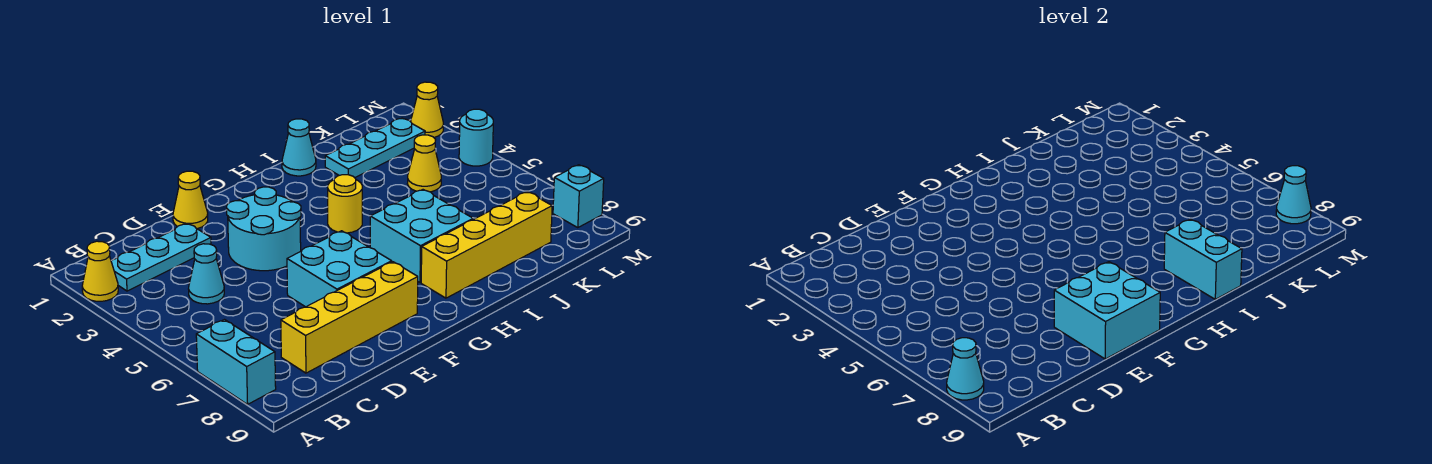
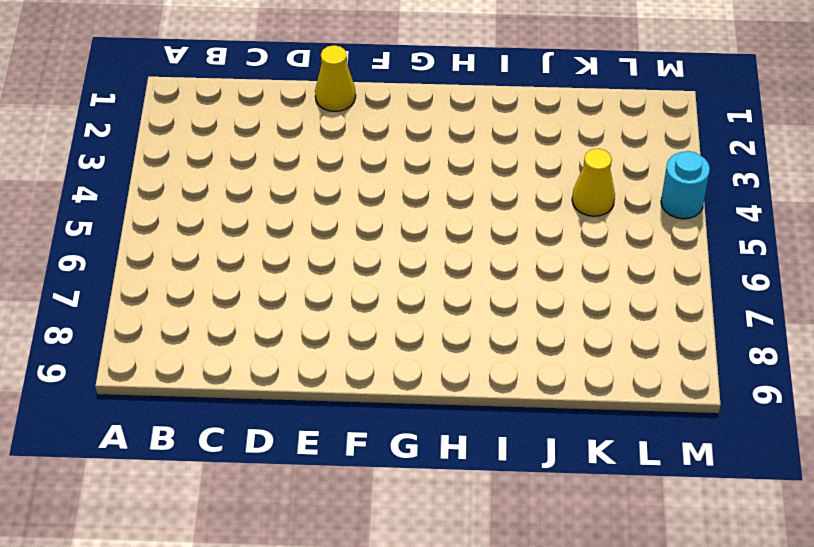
none -> yellow 1x1 cone [82,241,118,301]
none -> cyan 1x2 brick [196,320,276,404]
none -> cyan 1x3 plate [111,223,211,291]

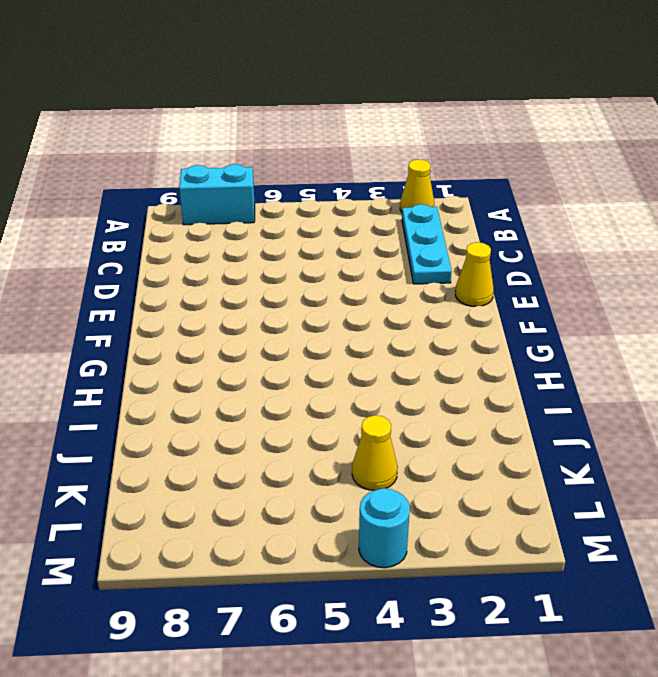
none -> cyan 1x1 cone [189,244,224,304]
none -> yellow 1x4 brick [281,262,418,373]
none -> cyan 2x2 round brick [227,187,301,271]

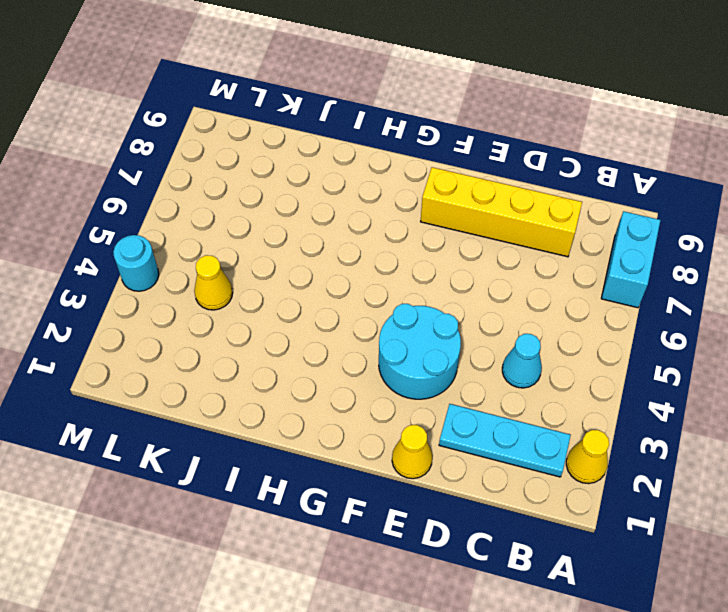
none -> cyan 2x2 brick [287,231,392,307]
none -> yellow 1x1 round brick [328,175,362,233]
none -> cyan 2x2 brick [370,190,473,283]

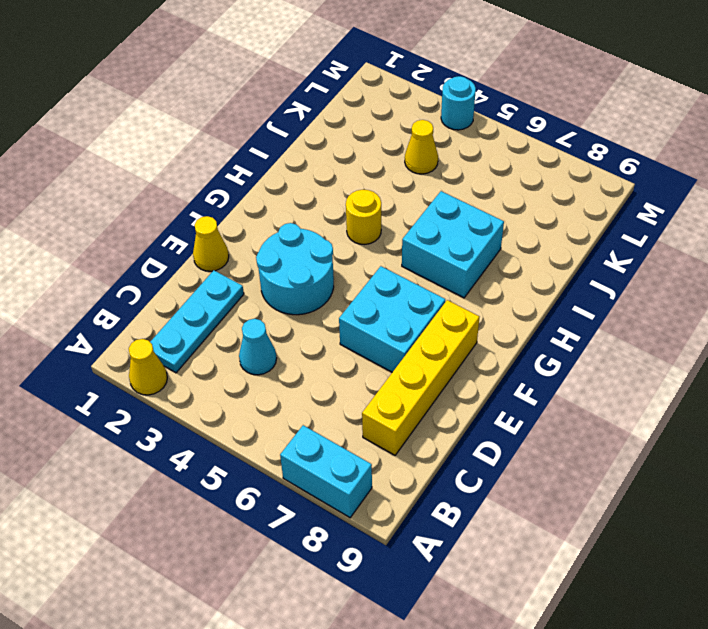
none -> yellow 1x4 brick [421,192,552,298]
none -> cyan 1x1 cone [282,119,316,176]
none -> cyan 1x3 plate [325,118,425,178]

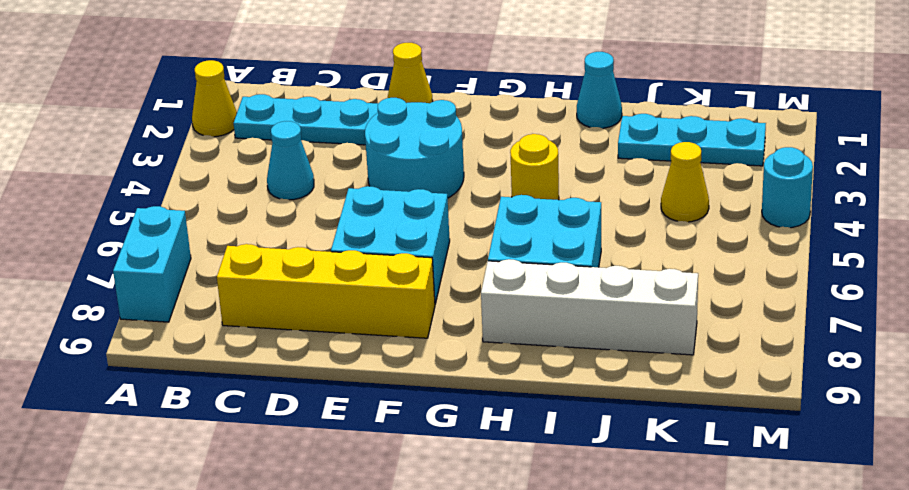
white 1x4 brick [481,259,698,355] -> yellow 1x4 brick [421,192,552,298]
none -> yellow 1x1 cone [411,82,443,137]
none -> cyan 1x1 brick [553,165,604,228]
none -> cyan 1x1 cone [947,338,984,400]

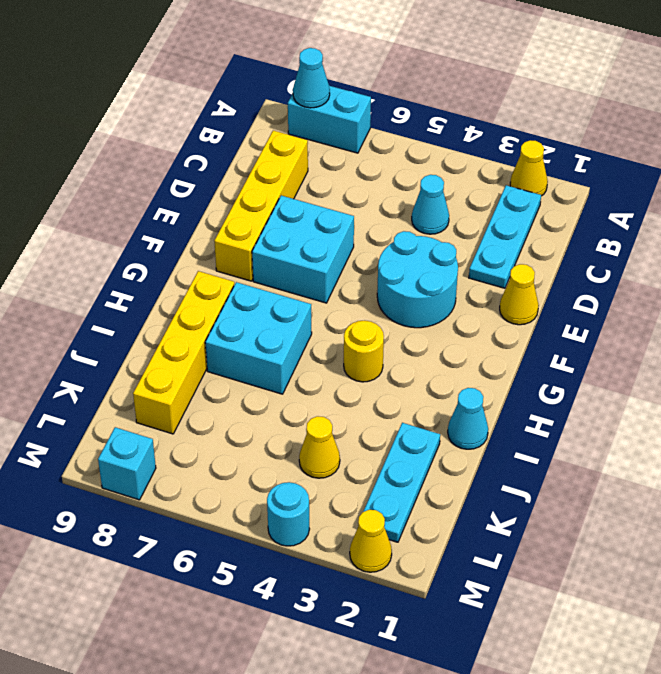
none -> cyan 2x2 brick [1054,262,1160,359]
none -> cyan 1x2 brick [1164,219,1242,299]
none -> cyan 1x1 cone [1276,166,1311,224]

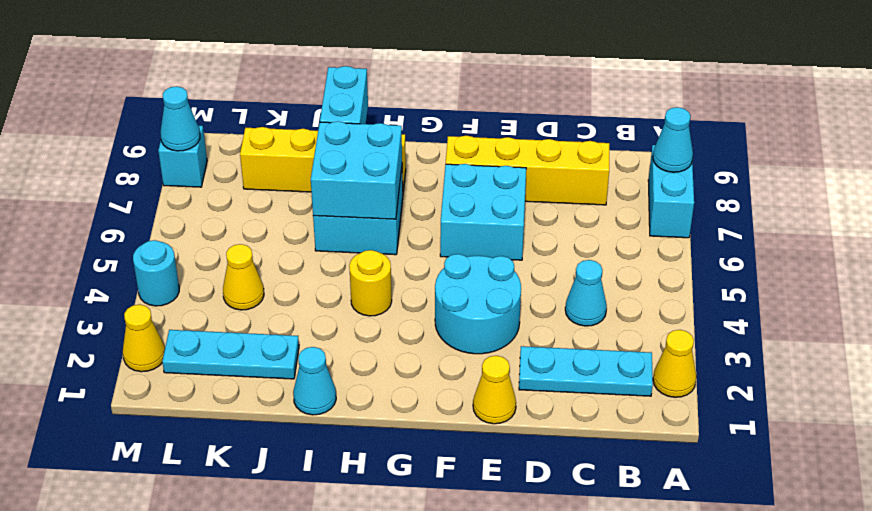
cyan 2x2 brick [311,121,402,219] -> cyan 2x2 brick moved to [1054,262,1160,359]

